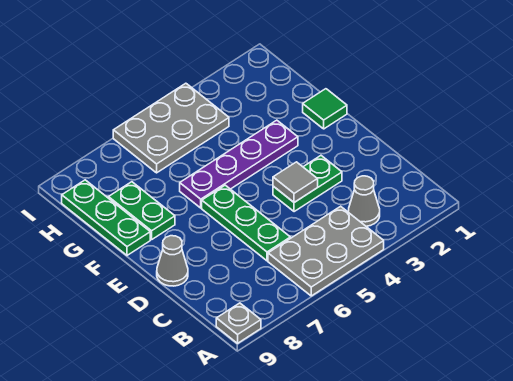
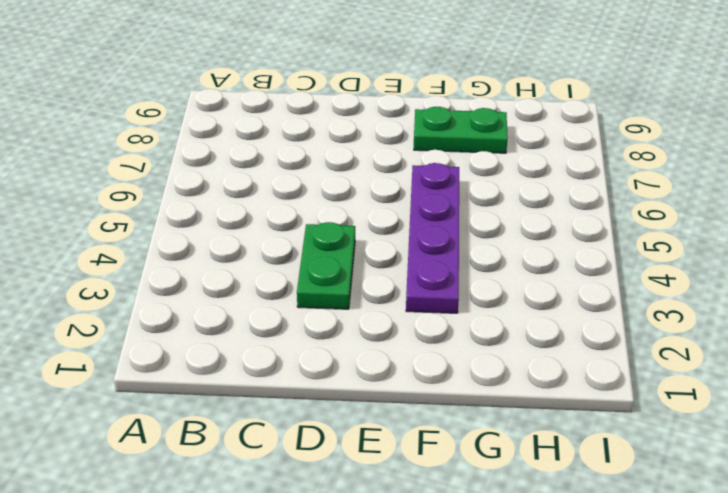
none -> grey 2x3 plate [268,206,384,296]
none -> grey 1x1 plate [216,303,261,343]
none -> grey 1x1 cone [348,176,380,226]

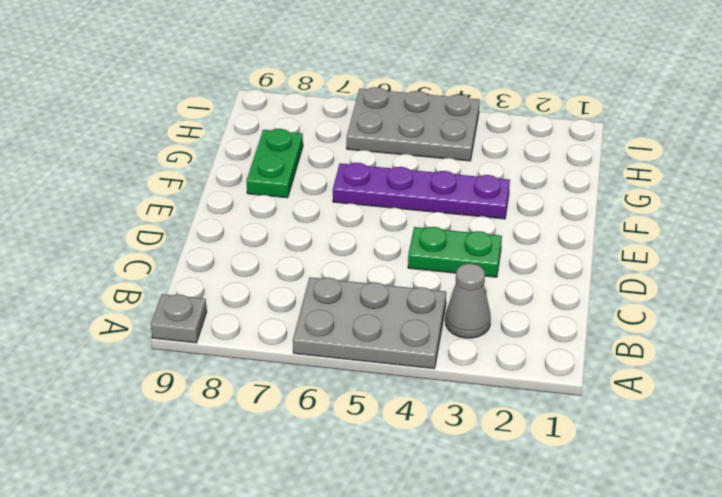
none -> green 1x3 plate [202,185,290,261]
none -> grey 1x1 cone [157,236,188,286]
none -> green 1x1 tile [303,89,347,129]

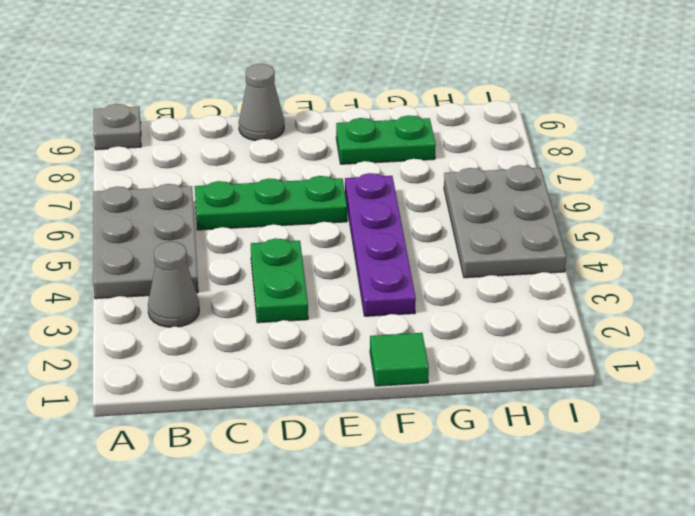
none -> green 1x3 plate [62,180,150,255]
none -> grey 1x1 tile [273,162,318,202]

